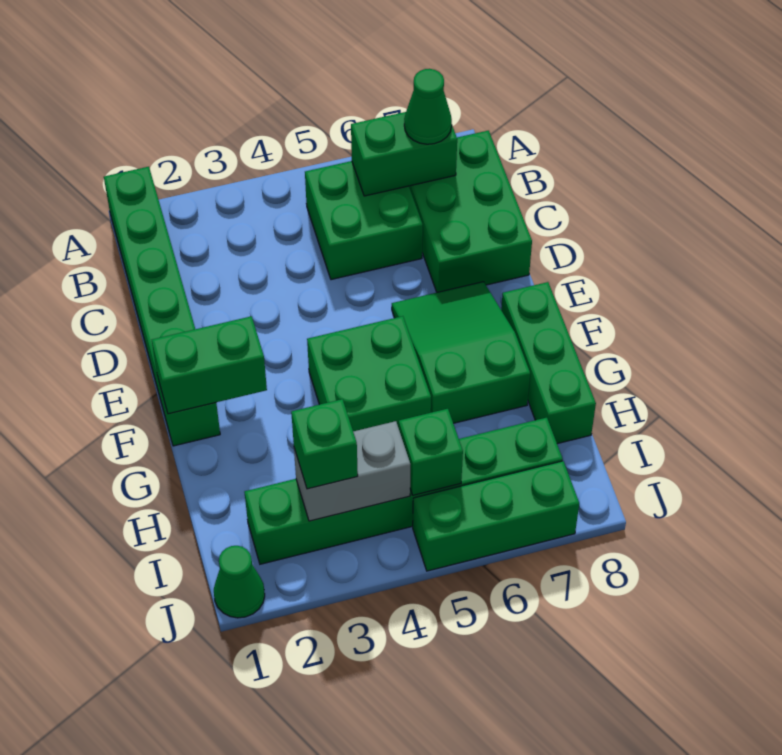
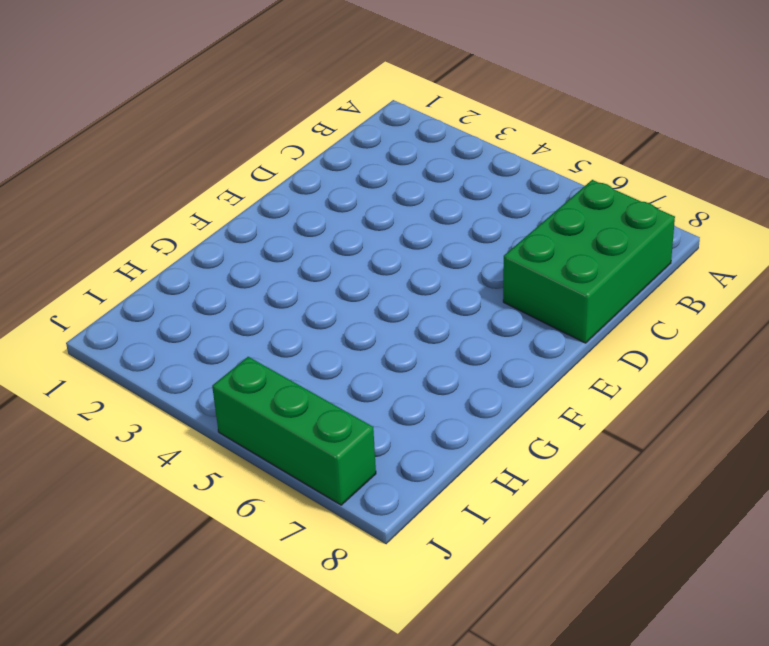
none -> green 1x6 brick [104,167,220,446]
none -> green 2x2 brick [305,161,423,280]
none -> green 2x3 slope [392,282,530,423]

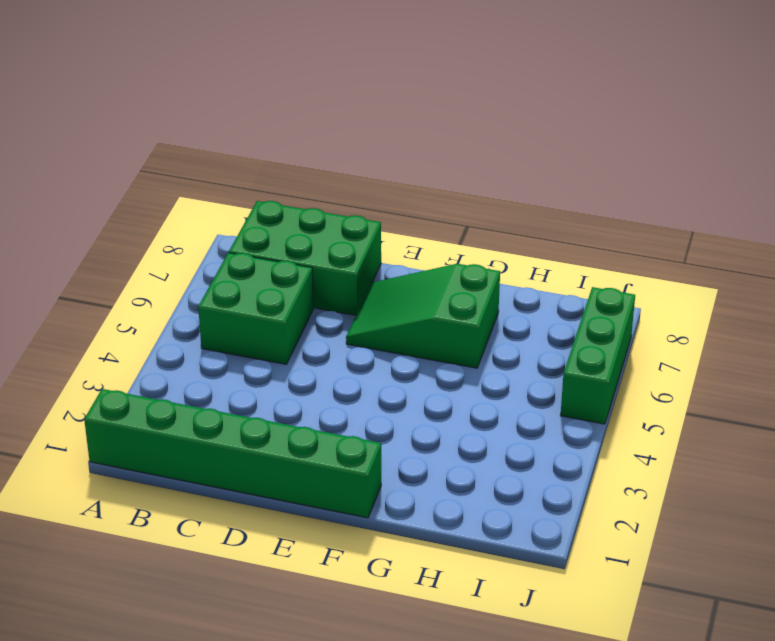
none -> green 2x2 brick [307,316,431,431]
none -> green 1x3 brick [501,282,596,444]
none -> green 1x6 brick [245,418,563,564]

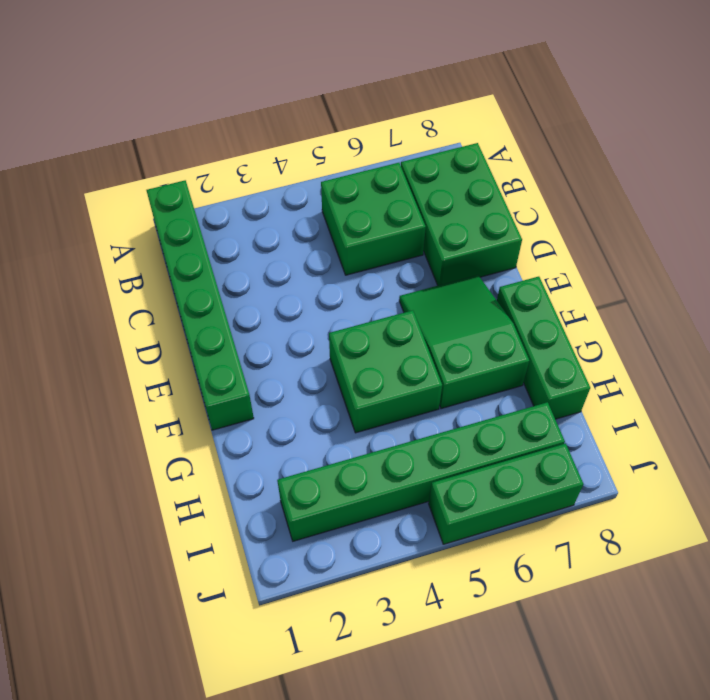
none -> green 1x1 cone [214,546,265,618]
none -> green 1x2 brick [351,112,457,196]
none -> green 1x2 brick [152,316,267,414]

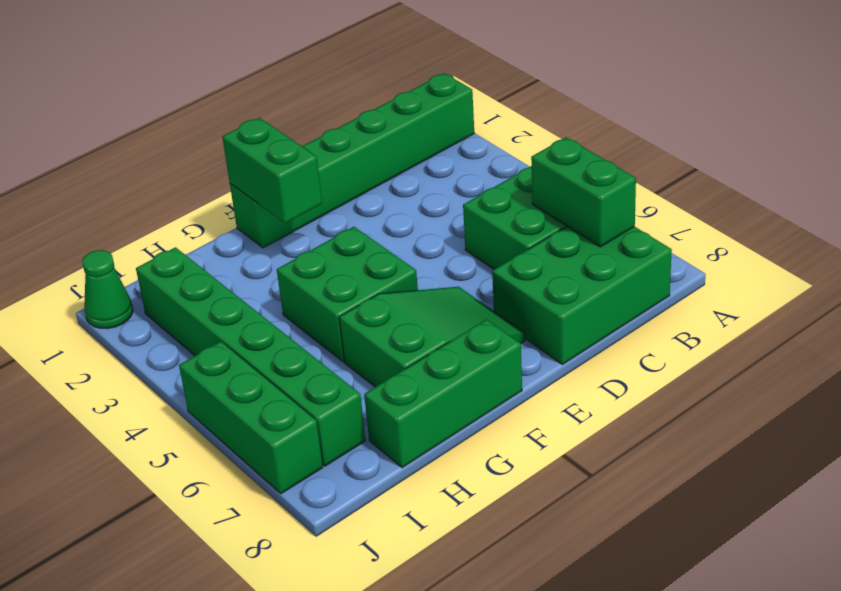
none -> grey 1x2 brick [294,421,410,521]
none -> green 1x1 brick [399,409,463,495]
none -> green 1x1 cone [404,69,452,144]

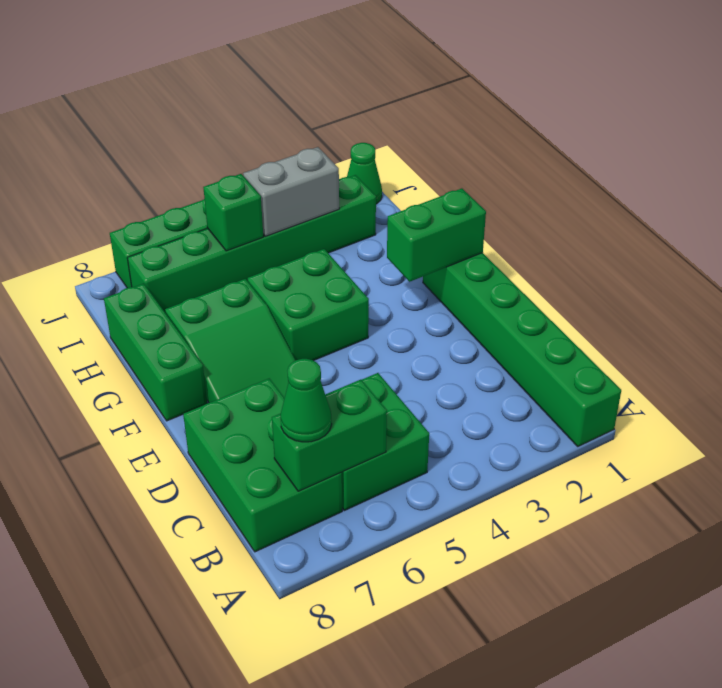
none -> green 1x1 brick [291,399,358,489]

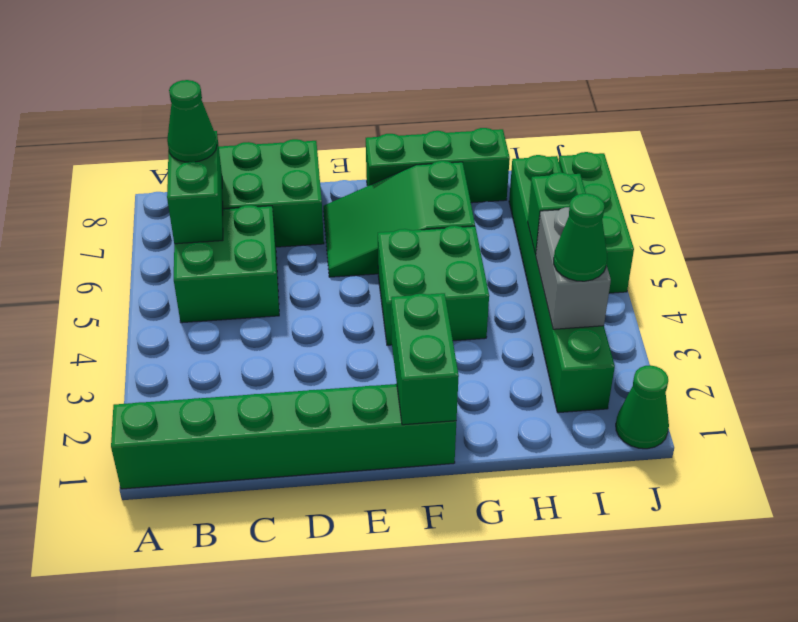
green 1x1 cone [554,194,607,281] -> green 1x1 brick [291,399,358,489]

